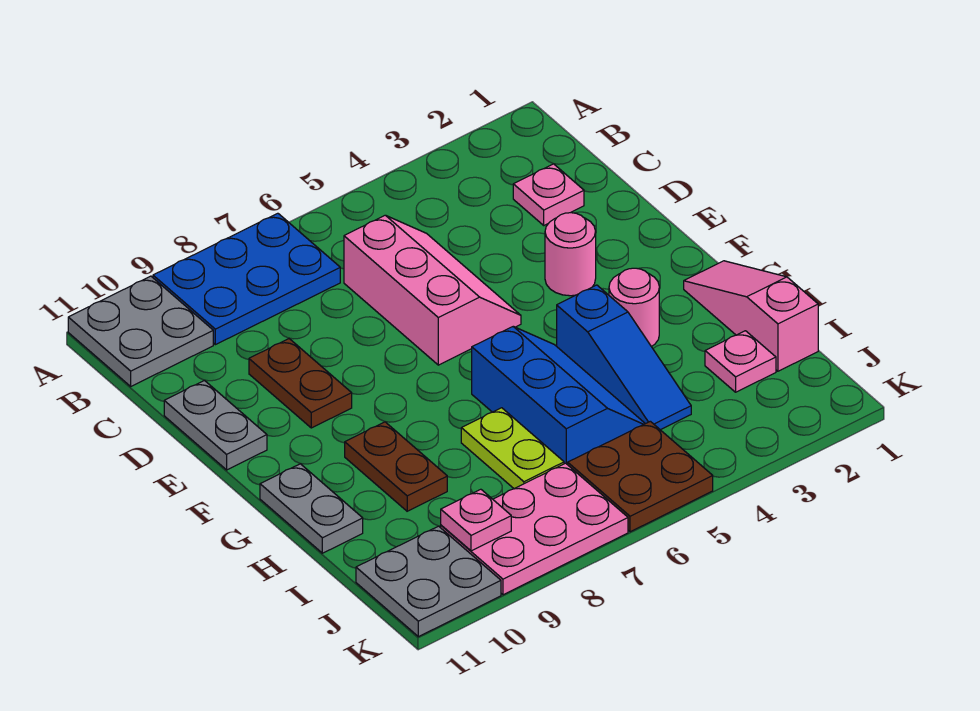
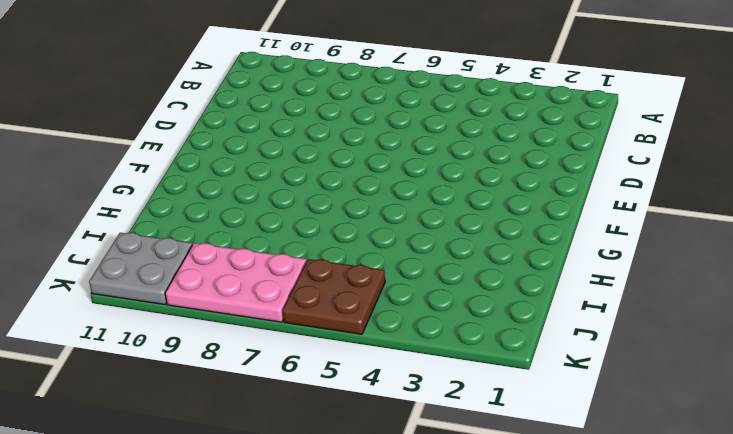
none -> blue 2x3 plate [153,213,340,345]
none -> grey 2x2 plate [68,276,213,386]
none -> pink 1x1 plate [513,164,584,225]

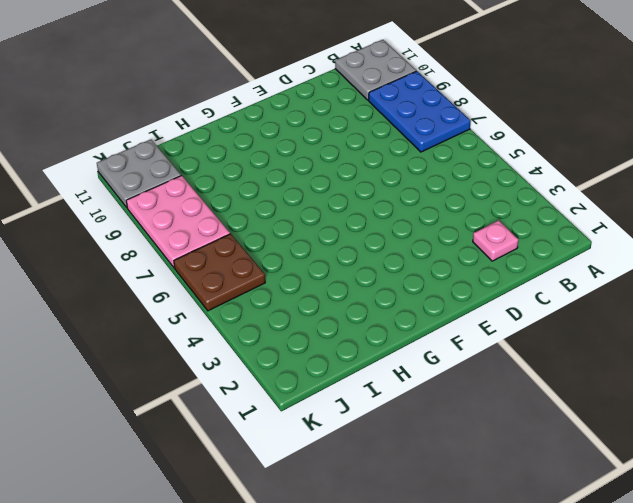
none -> pink 2x3 slope [344,215,521,365]
none -> brown 1x2 plate [249,339,352,428]
none -> grey 1x2 plate [164,381,267,470]

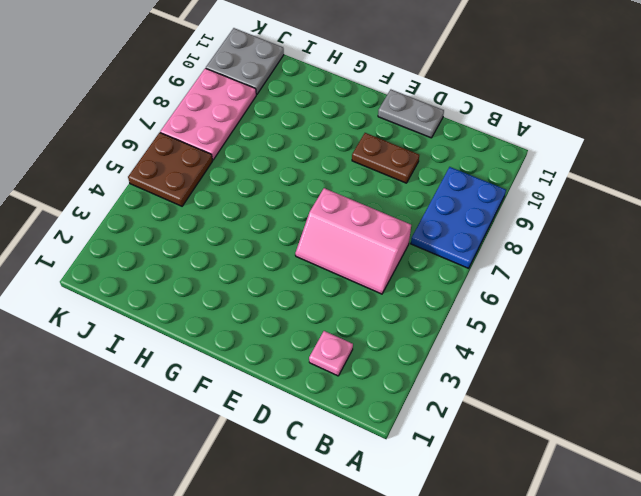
none -> grey 2x2 plate [68,276,213,386]
none -> pink 1x1 round brick [545,213,596,296]
none -> pink 1x3 slope [684,261,818,371]

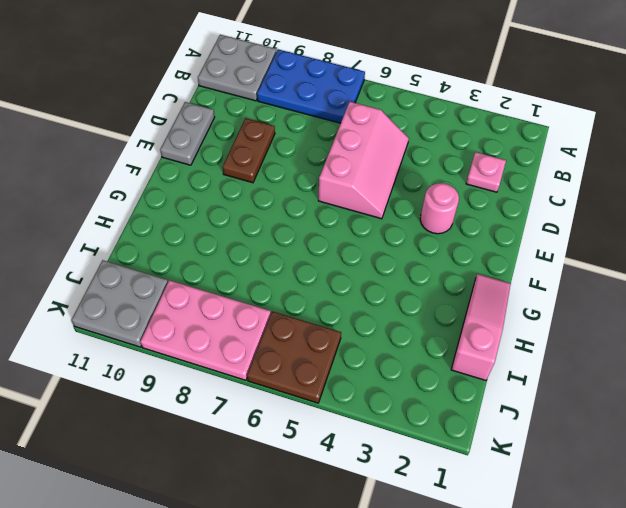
none -> pink 1x1 round brick [609,268,659,347]
none -> blue 1x3 slope [557,285,691,430]
none -> blue 2x3 slope [472,327,645,465]

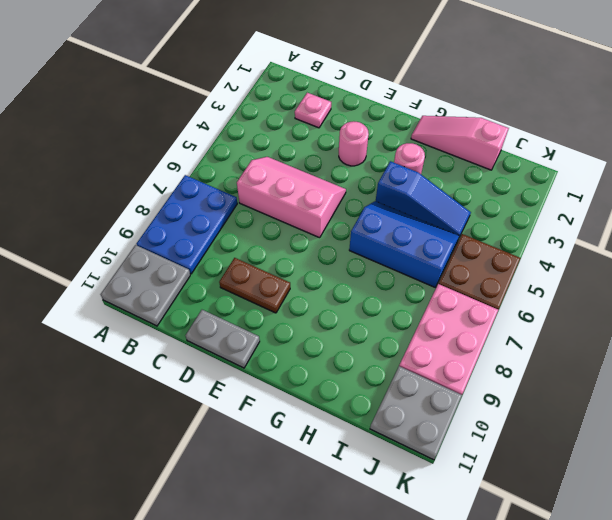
none -> brown 1x2 plate [345,422,447,511]
none -> grey 1x2 plate [260,464,363,553]
none -> lime 1x2 plate [461,408,564,489]

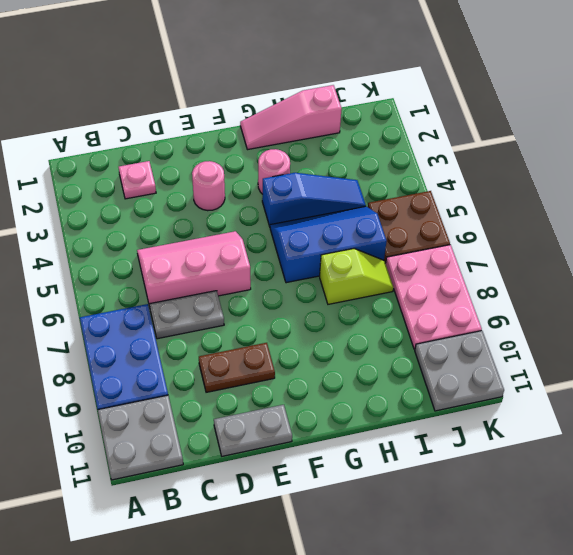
grey 1x2 plate [150,291,224,339] -> grey 1x2 plate moved to [260,464,363,553]
lime 1x2 slope [320,249,394,304] -> lime 1x2 plate [461,408,564,489]
none -> brown 1x2 plate [345,422,447,511]
none -> pink 1x1 plate [705,331,776,392]
none -> pink 1x1 plate [441,489,511,551]

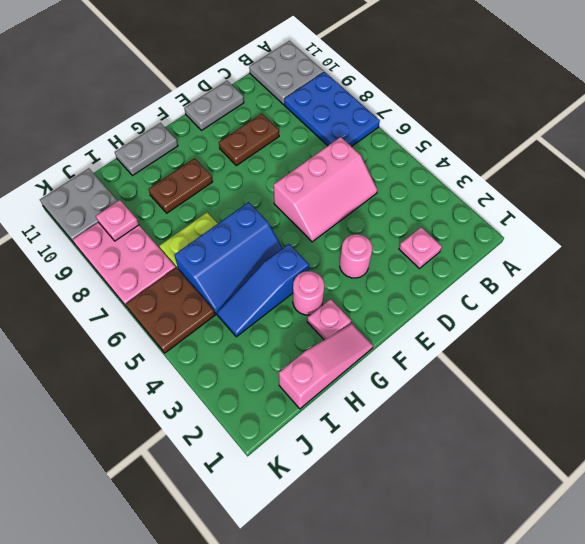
pink 1x1 plate [307,299,351,340] -> pink 1x1 plate moved to [705,331,776,392]

